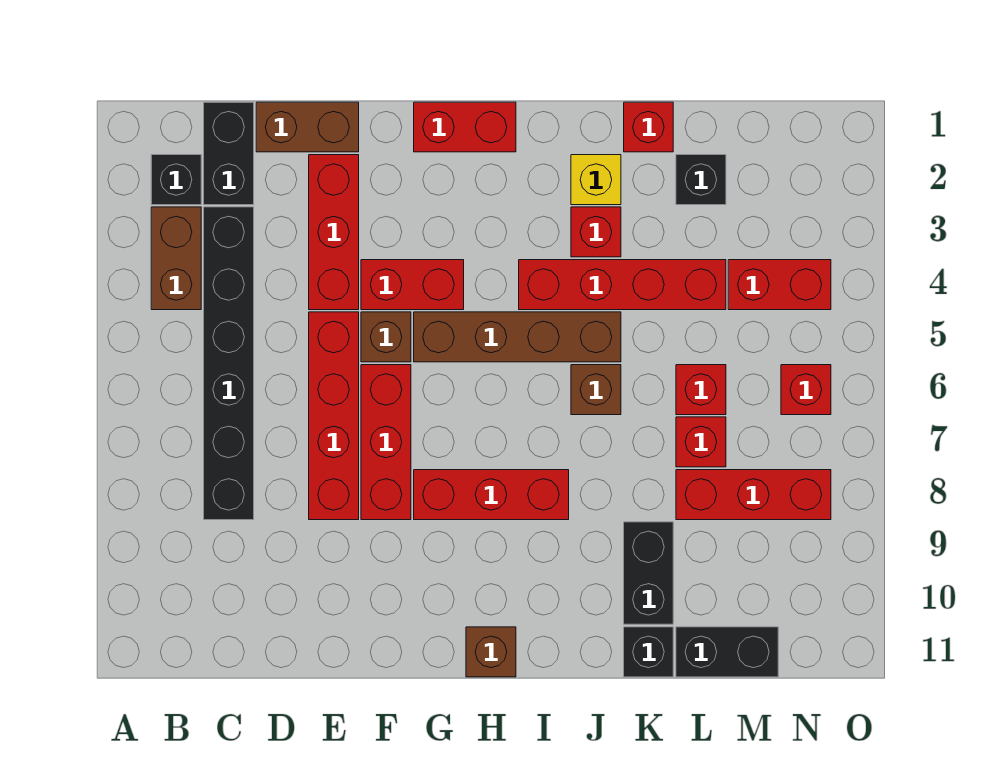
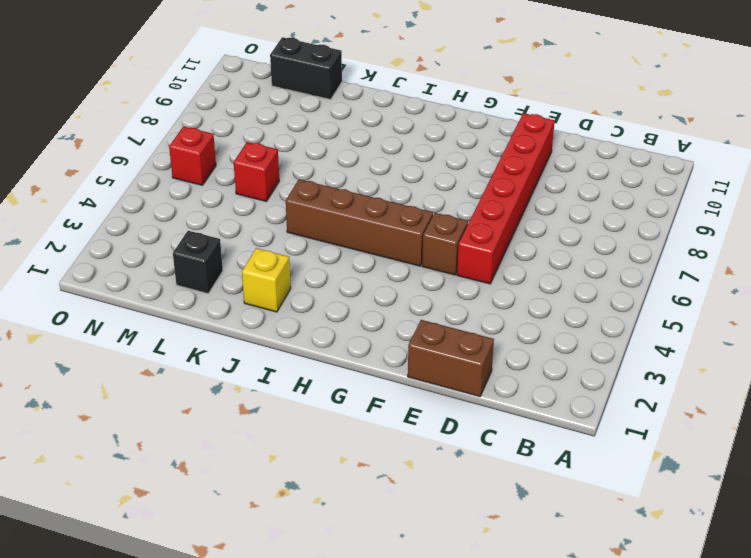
red 1x6 brick [457,113,555,284] -> red 1x4 brick [309,312,359,520]
none -> black 1x1 brick [151,155,201,205]
none -> brown 1x2 brick [151,207,201,310]
none -> black 1x2 brick [204,102,254,205]

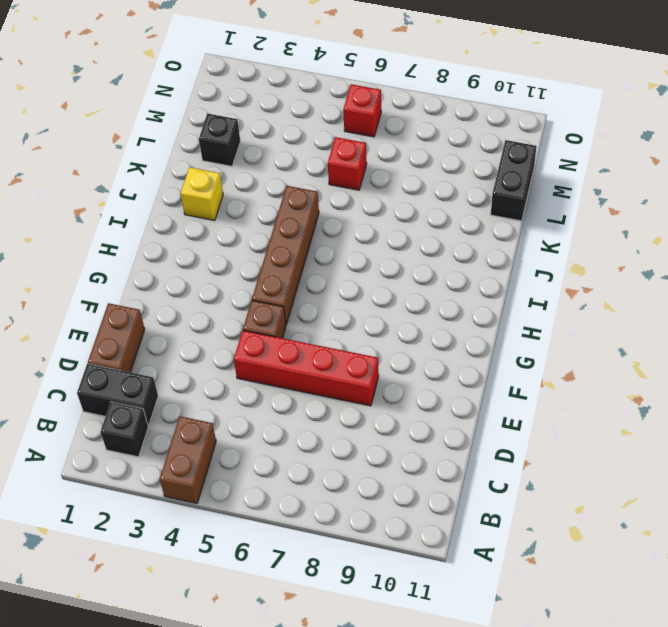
brown 1x2 brick [160,416,216,504] -> brown 1x2 brick turned to [151,207,201,310]
none -> black 1x6 brick [204,207,254,520]
none -> red 1x3 brick [309,155,359,310]
none -> red 1x2 brick [361,260,464,310]

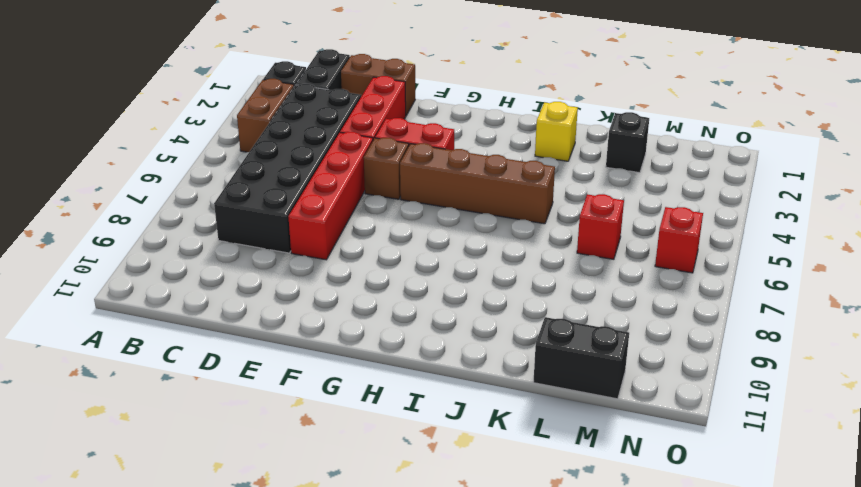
black 2x6 brick [214,84,361,253] -> black 1x6 brick [204,207,254,520]
none -> red 1x3 brick [361,365,411,520]
none -> red 1x2 brick [414,102,516,152]
none -> red 1x3 brick [414,470,569,520]

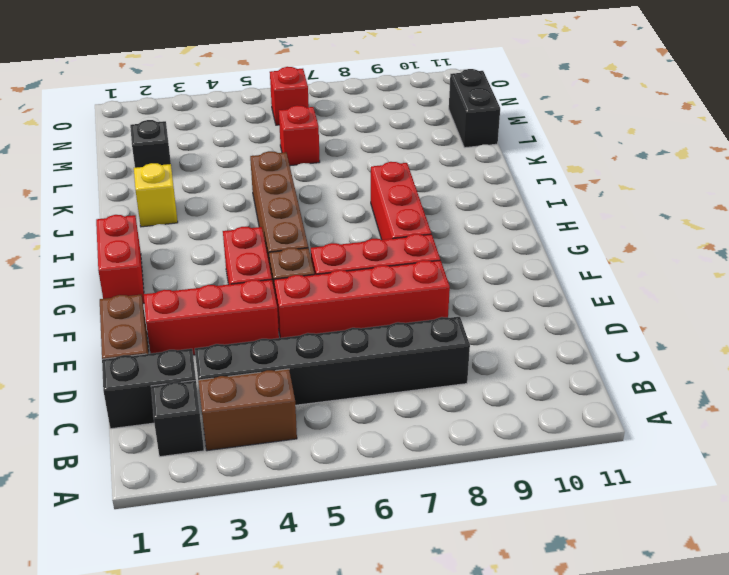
none -> brown 1x1 brick [466,627,516,677]
none -> red 1x4 brick [519,260,726,310]
none -> red 1x1 brick [571,207,621,257]

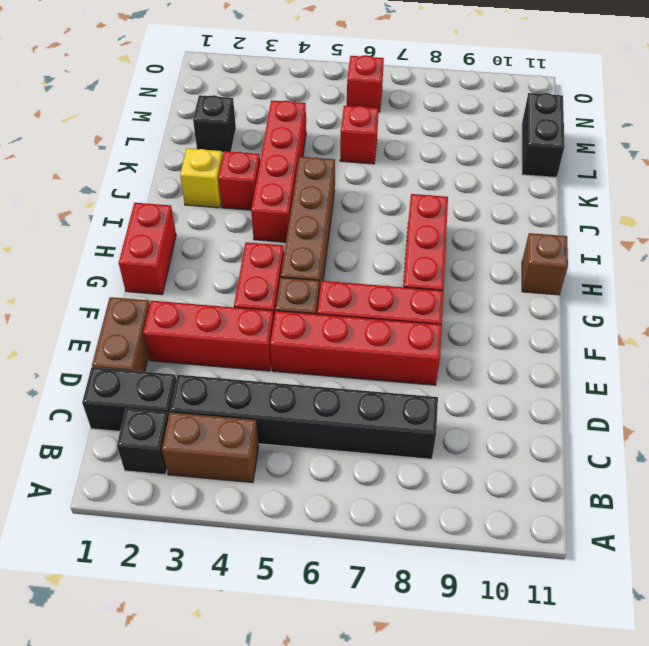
none -> brown 1x1 brick [571,365,621,415]
none -> red 1x1 brick [624,102,673,152]
none -> black 1x2 brick [624,522,673,624]

